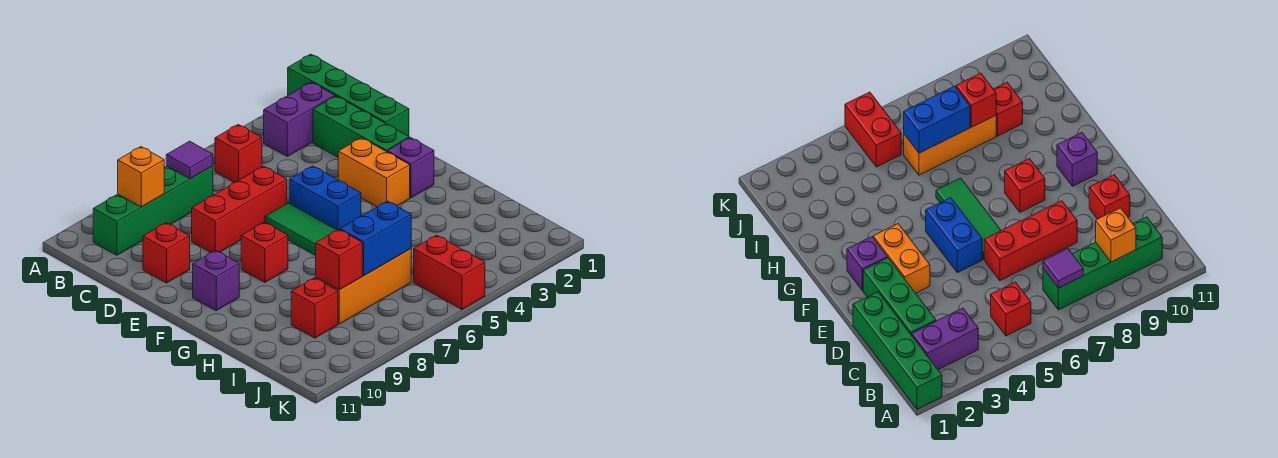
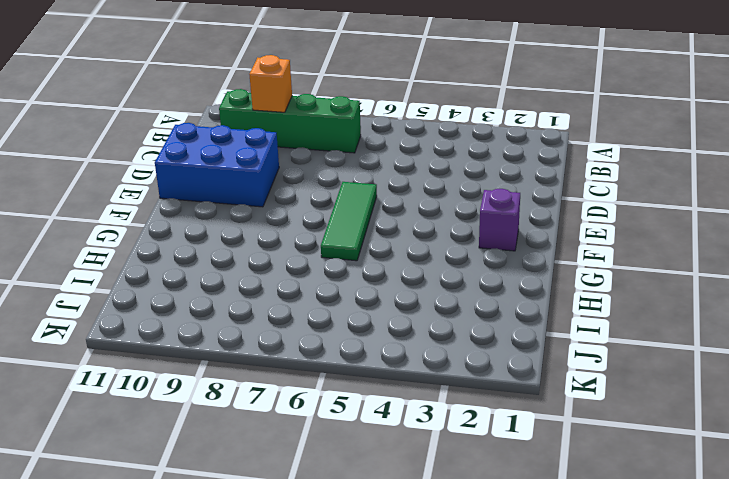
blue 2x3 brick [155,123,279,207] -> red 1x1 brick [143,223,190,283]
none -> green 1x4 brick [288,54,409,136]
none -> purple 1x2 brick [264,82,335,156]
none -> red 1x1 brick [215,124,262,183]

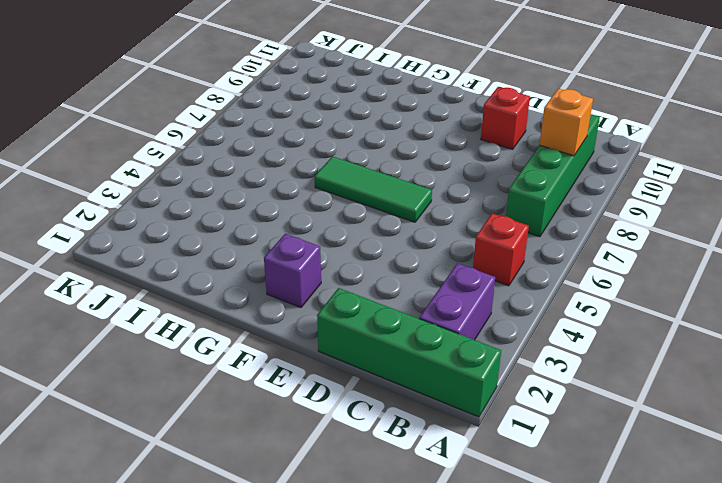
none -> green 1x3 brick [313,96,409,157]
none -> red 1x3 brick [192,166,287,252]
none -> orange 1x2 brick [338,138,410,207]

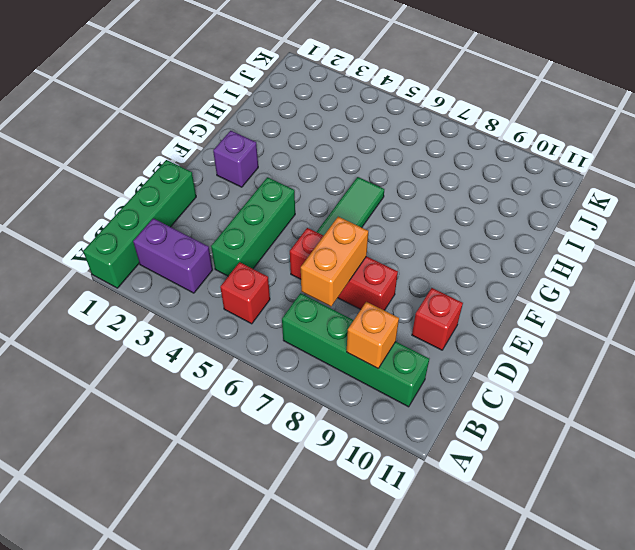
green 1x3 brick [211,177,295,276] -> green 1x3 brick moved to [313,96,409,157]
orange 1x2 brick [301,217,368,306] -> orange 1x2 brick moved to [338,138,410,207]
none -> blue 1x2 brick [289,166,361,230]
none -> red 1x1 brick [241,222,288,282]
none -> purple 1x1 brick [193,250,239,311]

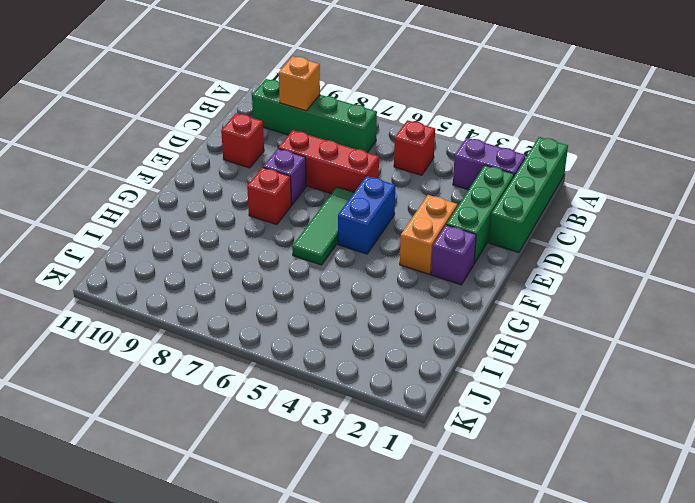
purple 1x1 brick [263,149,306,205] -> purple 1x1 brick moved to [193,250,239,311]
none -> orange 1x3 brick [316,249,411,324]
none -> red 1x1 brick [291,278,338,338]
none -> red 1x2 brick [414,235,485,309]

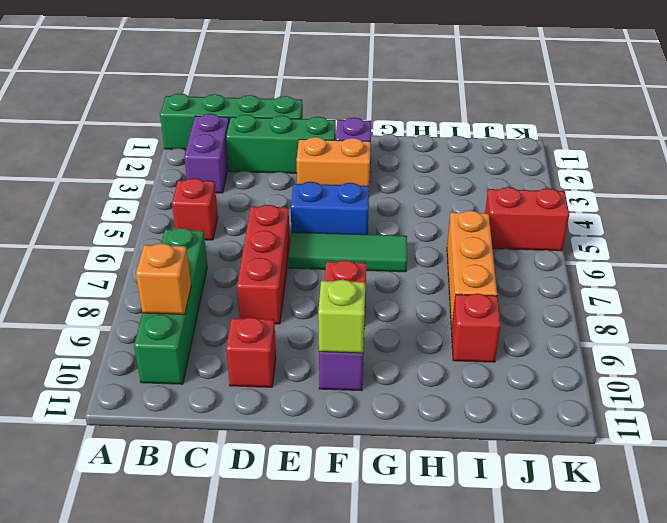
lime 1x1 brick [318,280,365,353] -> none
none -> purple 1x1 tile [166,141,213,179]
none -> blue 1x2 brick [340,201,411,276]
none -> red 1x1 brick [316,230,362,290]

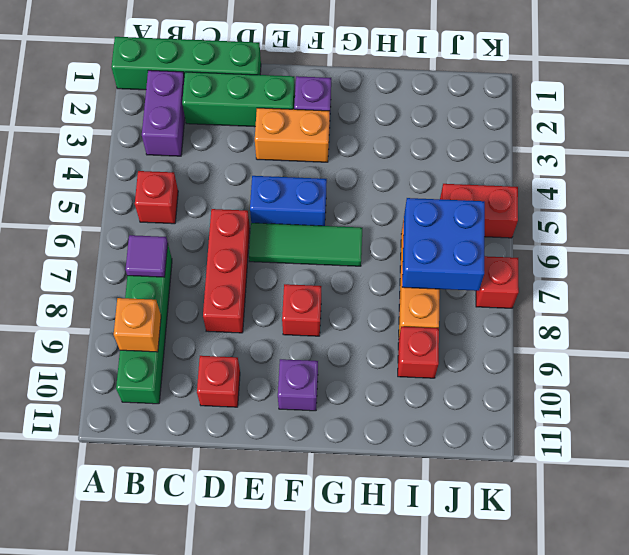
blue 2x2 brick [402,198,485,291] -> blue 1x2 brick [340,201,411,276]
red 1x1 brick [476,256,519,308] -> red 1x1 brick moved to [316,230,362,290]

